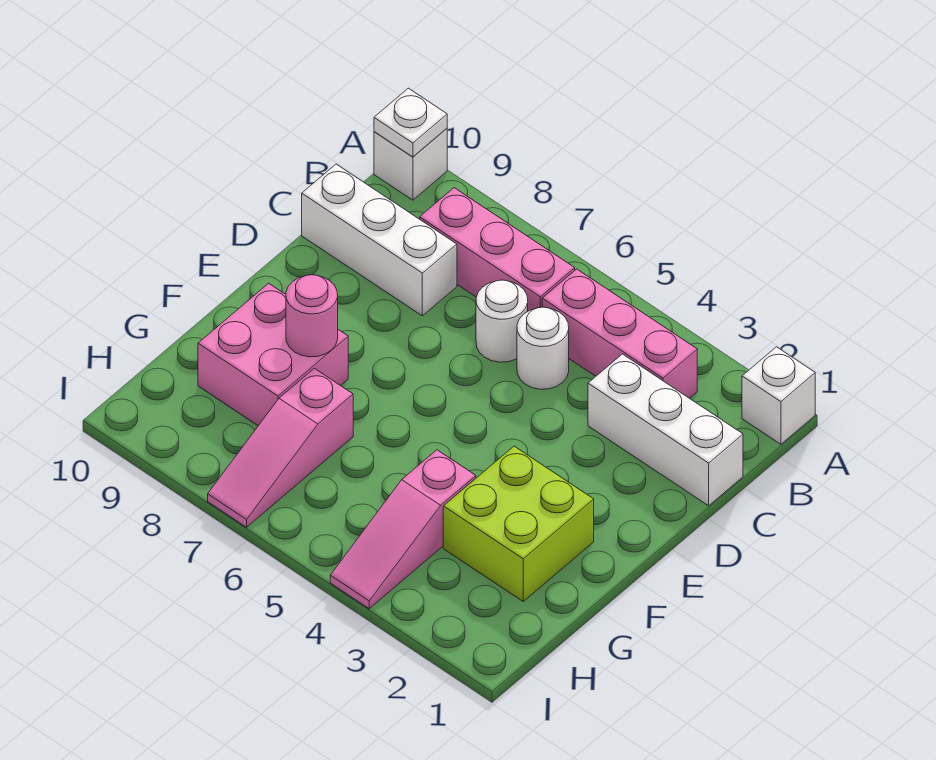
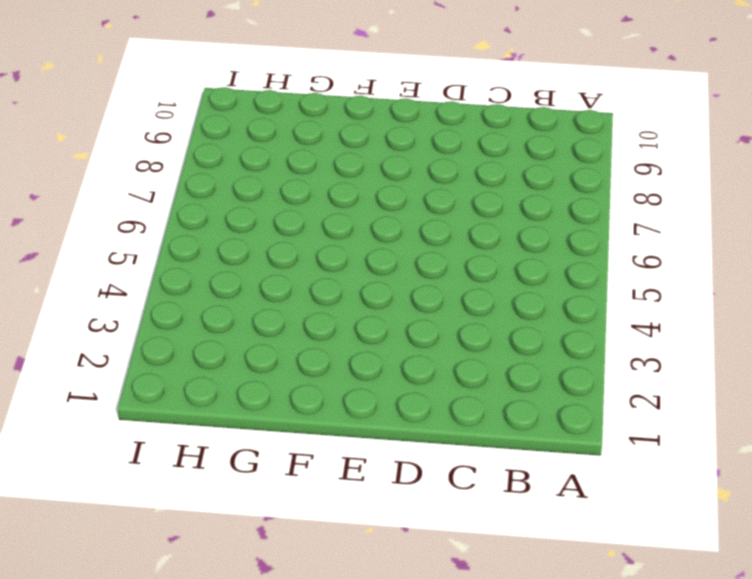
none -> white 1x1 brick [742,347,815,444]
none -> white 1x1 brick [374,129,447,200]
none -> pink 1x3 brick [542,269,697,398]

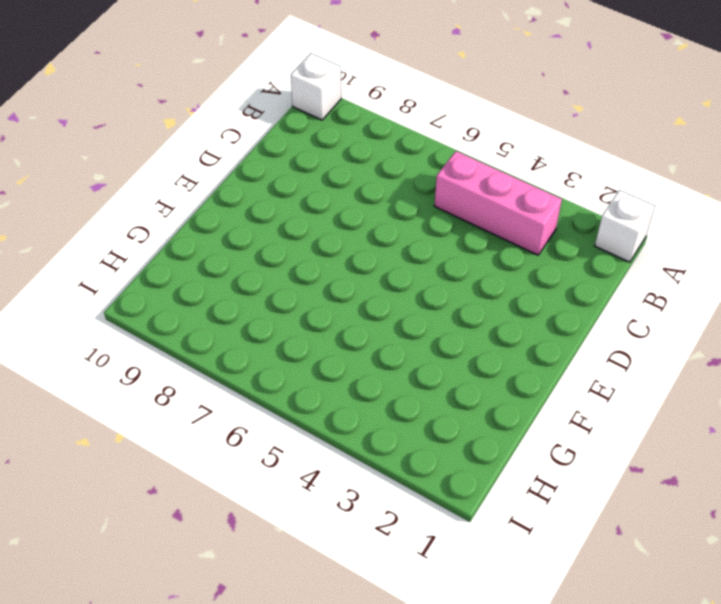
none -> pink 1x3 brick [420,188,575,311]
none -> white 1x3 brick [588,354,743,506]
none -> white 1x1 round brick [517,307,569,389]

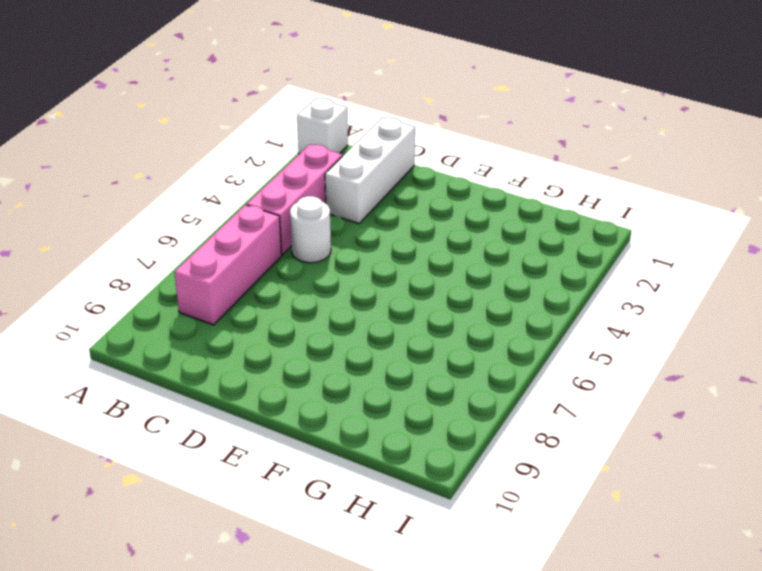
none -> white 1x1 brick [374,129,447,200]
none -> white 1x1 round brick [476,280,528,362]
none -> white 1x3 brick [302,164,457,316]

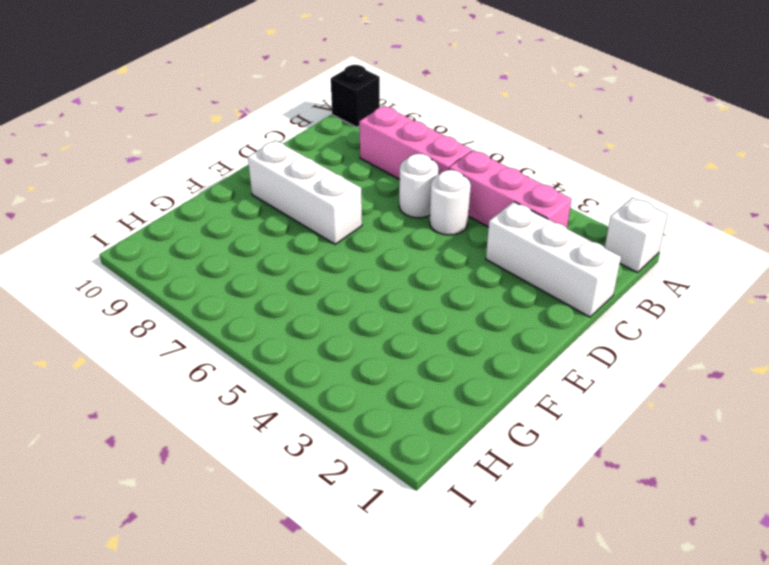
black 1x1 brick [331,65,380,127] -> white 1x1 brick [374,129,447,200]
white 1x3 brick [248,140,362,244] -> white 1x3 brick moved to [302,164,457,316]
none -> lime 2x2 brick [443,446,594,601]
none -> pink 2x2 brick [198,283,348,426]
none -> pink 1x3 slope [330,450,476,609]

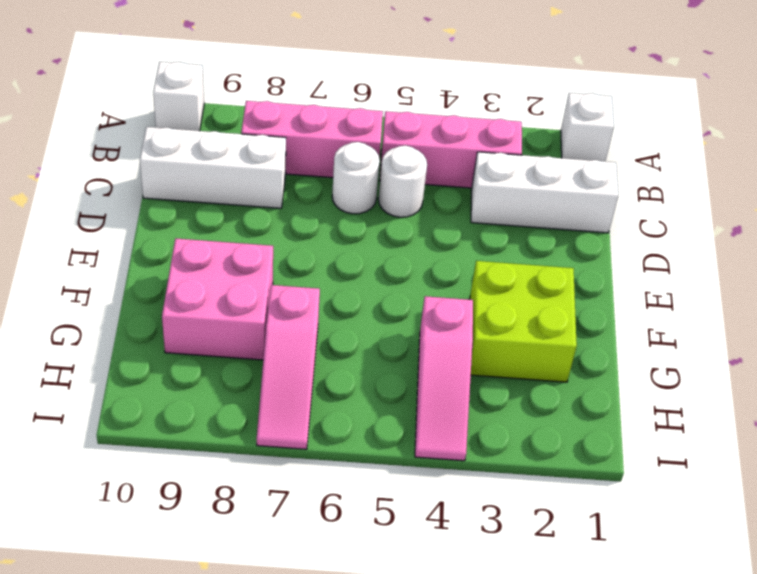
none -> white 1x1 plate [374,88,447,157]
none -> pink 1x1 round brick [286,275,338,357]

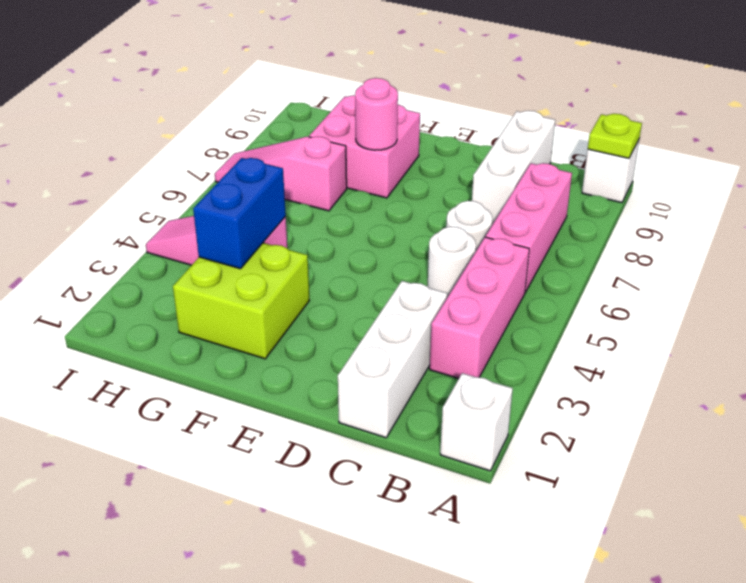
lime 1x1 plate [588,114,642,158] -> white 1x1 plate [374,88,447,157]
blue 1x2 brick [193,158,286,269] -> none

